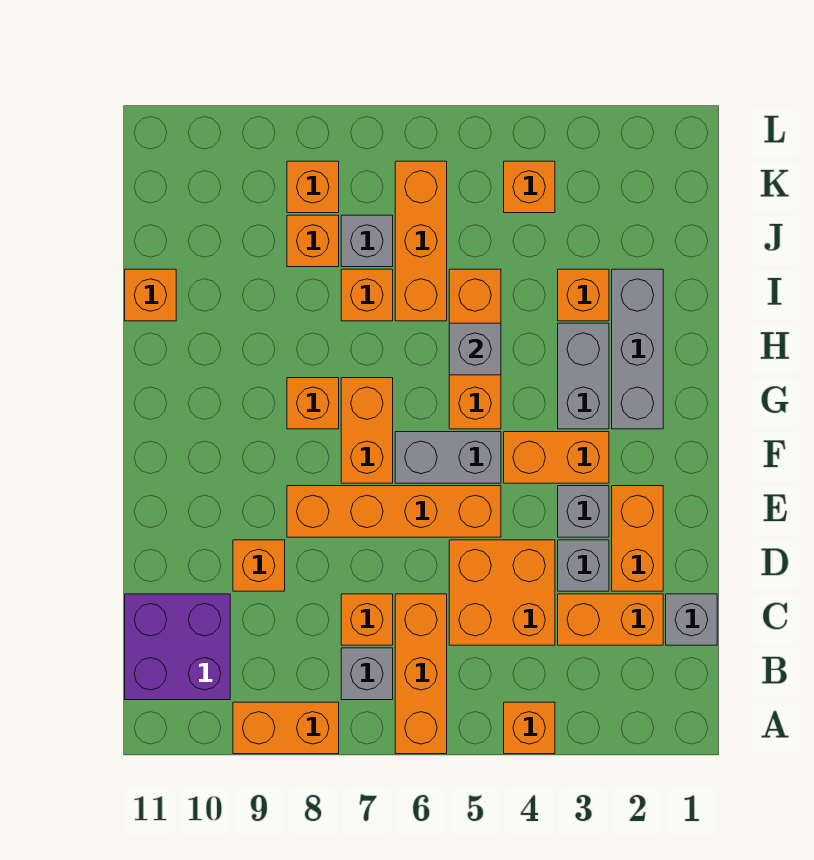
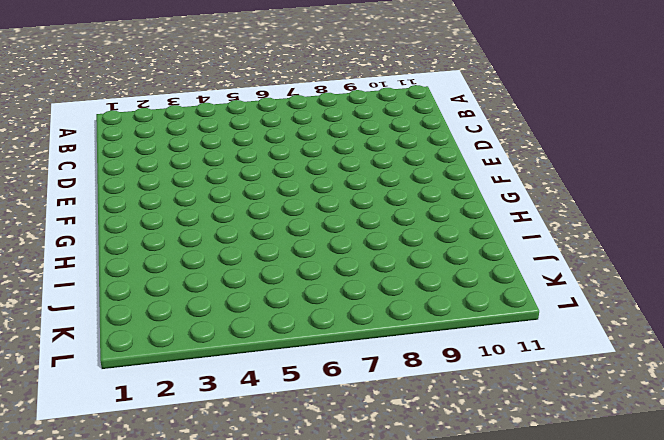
none -> orange 1x1 brick [504,702,555,754]
none -> orange 1x3 brick [395,594,447,754]
none -> orange 1x2 brick [233,702,339,754]
none -> grey 1x1 brick [341,648,393,700]

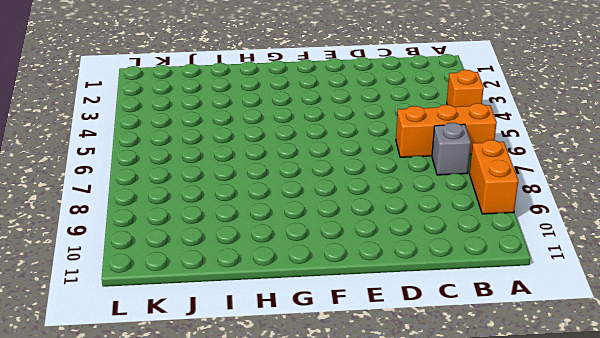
none -> purple 2x2 brick [125,594,230,700]
none -> grey 1x1 brick [666,594,717,645]
none -> orange 1x2 brick [558,594,663,645]
none -> orange 2x2 brick [449,540,555,645]

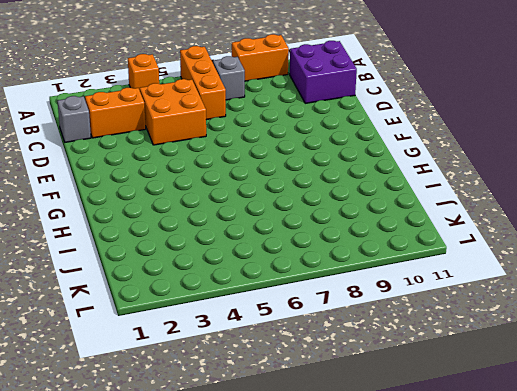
none -> orange 1x1 brick [341,594,393,645]
none -> orange 1x2 brick [612,486,663,591]
none -> grey 1x1 brick [558,540,609,591]
none -> orange 1x1 brick [233,540,285,591]

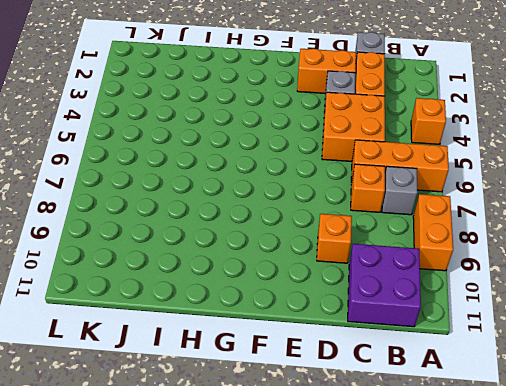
none -> grey 1x1 brick [558,486,609,537]
none -> orange 1x4 brick [287,486,501,537]
none -> orange 1x2 brick [504,432,609,483]
none -> grey 1x2 brick [395,432,501,483]

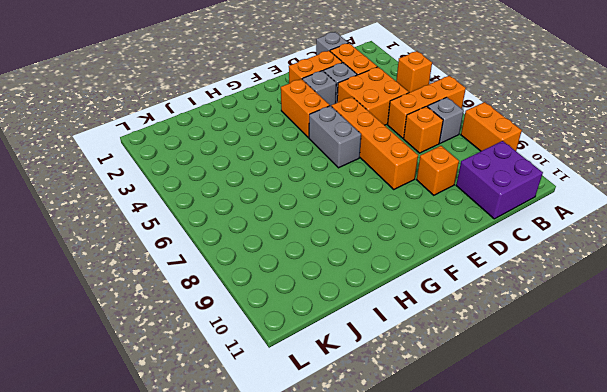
none -> orange 1x2 brick [341,378,393,483]
none -> grey 1x3 brick [612,269,663,429]
none -> grey 1x2 brick [558,323,609,429]
none -> orange 1x3 brick [449,269,501,429]

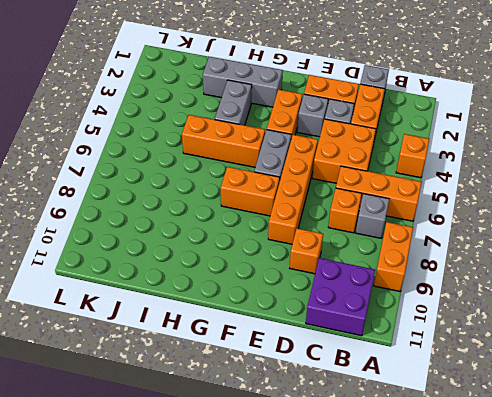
grey 1x2 brick [215,80,252,125] -> grey 1x2 brick turned to [558,323,609,429]
none -> orange 1x1 brick [287,378,339,429]
none -> orange 1x1 brick [558,269,609,321]
none -> orange 1x3 brick [395,161,447,321]
none -> orange 1x1 brick [341,269,393,321]

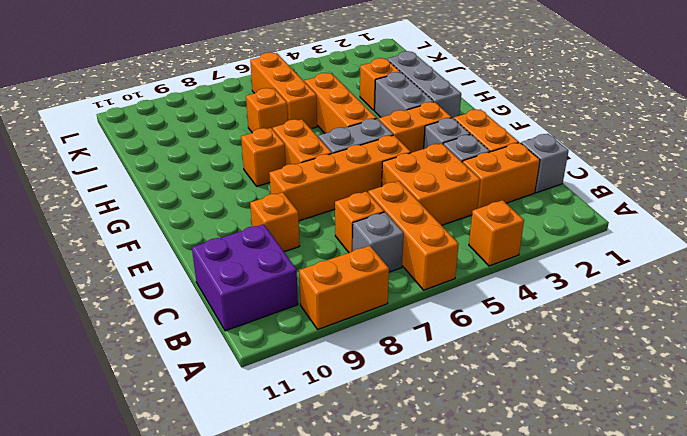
none -> orange 1x1 brick [125,269,176,321]
none -> grey 1x1 brick [341,215,393,267]
none -> orange 1x1 brick [287,215,339,267]
none -> orange 1x1 brick [504,161,555,213]

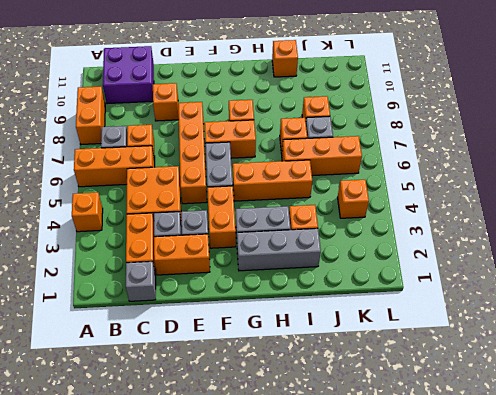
none -> orange 1x1 brick [287,161,339,213]
none -> grey 1x1 brick [449,323,501,375]

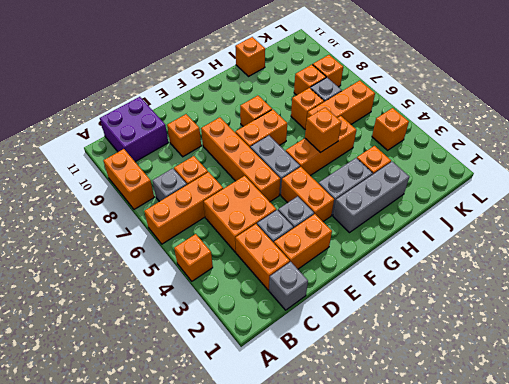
orange 1x1 brick [305,107,341,153] -> grey 1x1 brick [449,323,501,375]

